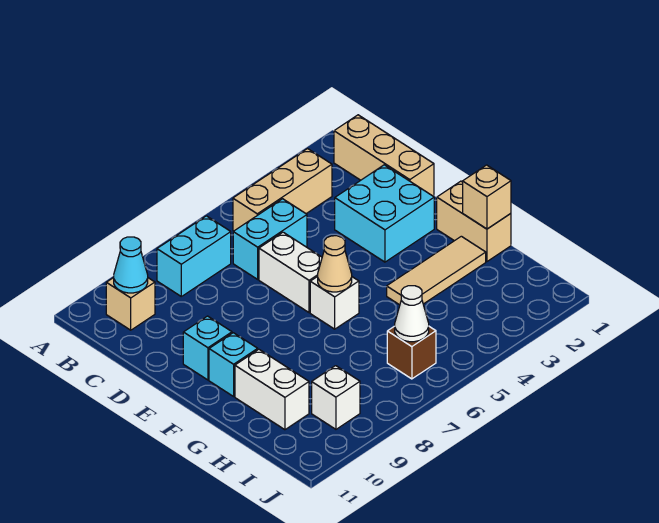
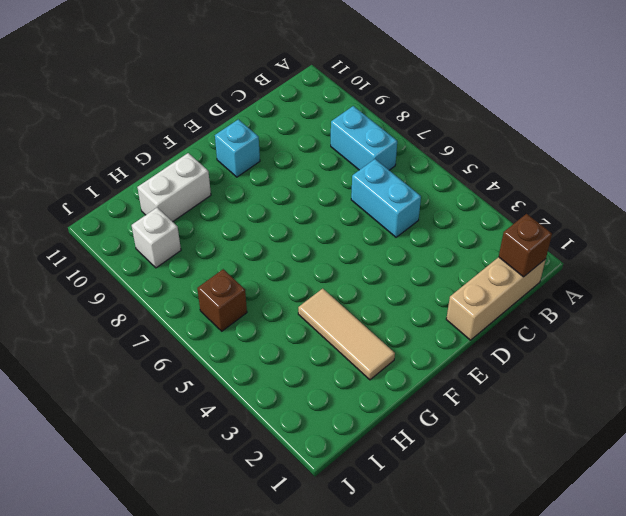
brown 1x1 brick [499,214,552,277] -> none
none -> tan 1x3 brick [233,149,332,231]
none -> tan 1x1 brick [106,278,155,330]
none -> cyan 2x2 brick [335,165,434,262]

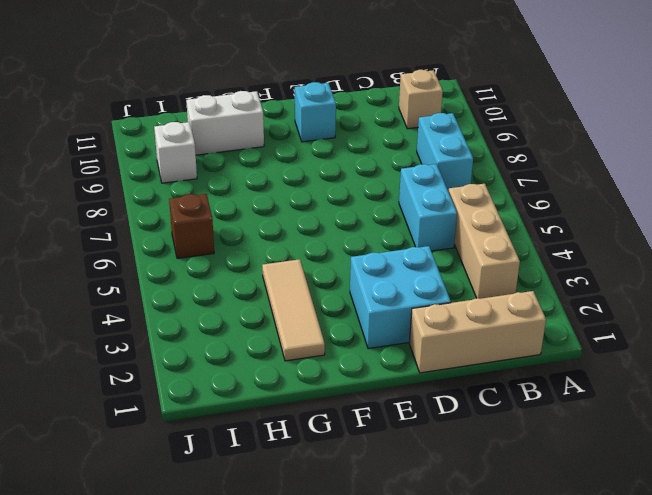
none -> white 1x2 brick [259,232,322,313]
none -> tan 1x2 brick [437,181,511,261]
none -> white 1x1 brick [310,276,359,329]

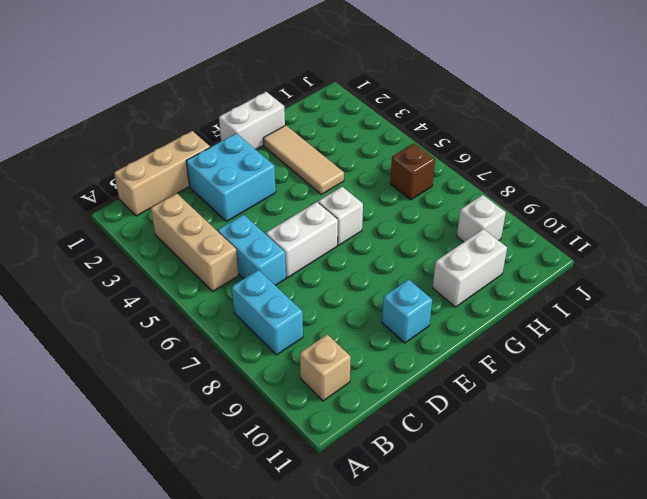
white 1x2 brick [219,92,285,150] -> tan 1x2 brick [437,181,511,261]
none -> cyan 1x1 brick [209,333,258,396]
none -> cyan 1x1 cone [114,237,148,293]
none -> tan 1x1 cone [318,236,352,292]

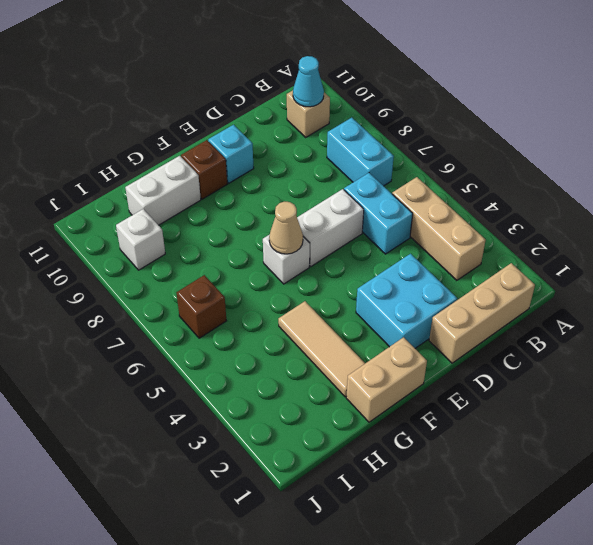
brown 1x1 brick [181,140,227,199] -> cyan 1x1 brick [209,333,258,396]
none -> tan 1x1 brick [463,165,511,229]
none -> white 1x1 cone [395,286,429,342]

